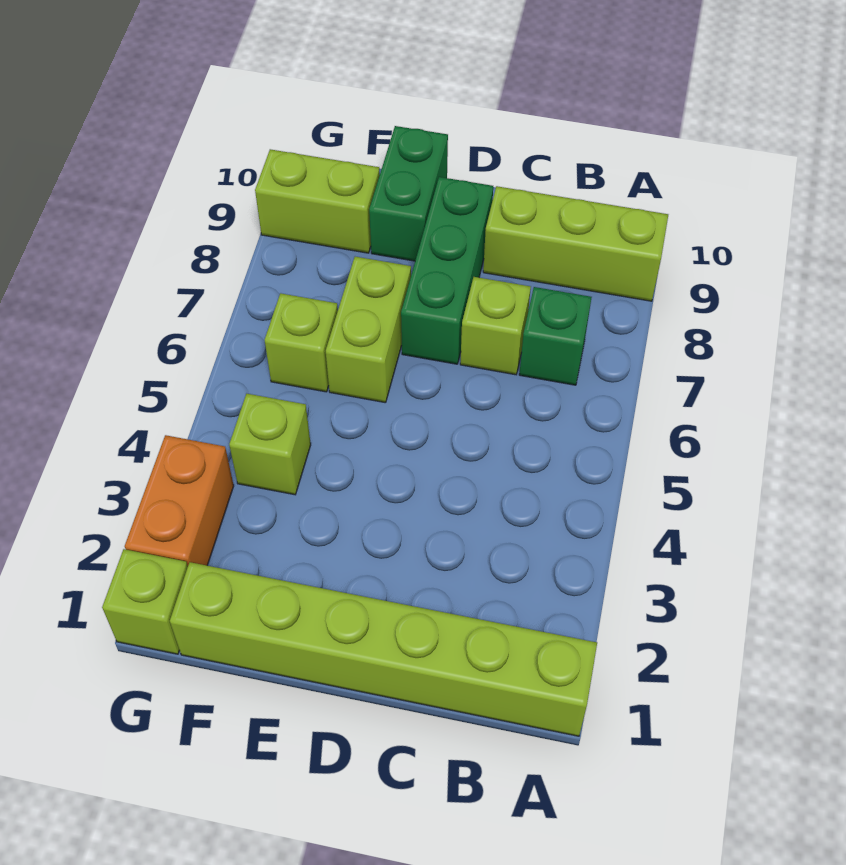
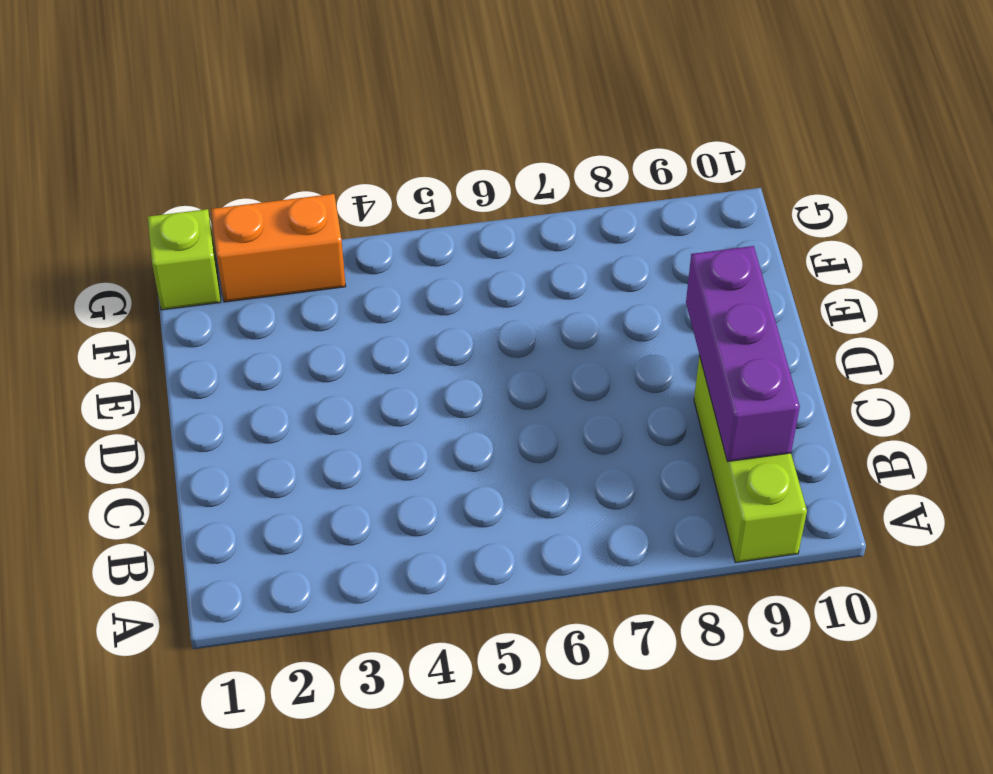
purple 1x3 brick [686,246,800,461] -> none
none -> lime 1x6 brick [170,562,597,736]
none -> green 1x1 brick [519,287,592,385]
none -> lime 1x1 brick [460,277,531,375]

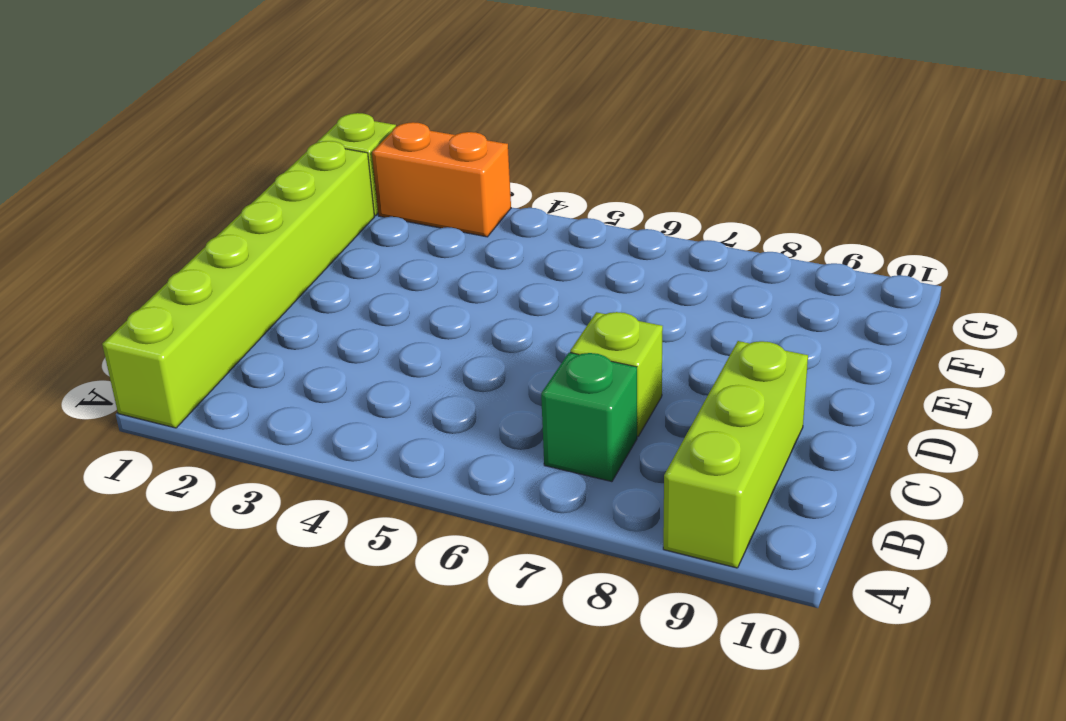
none -> green 1x3 brick [401,177,493,364]
none -> lime 1x2 brick [326,257,411,403]
none -> green 1x2 brick [369,126,448,261]

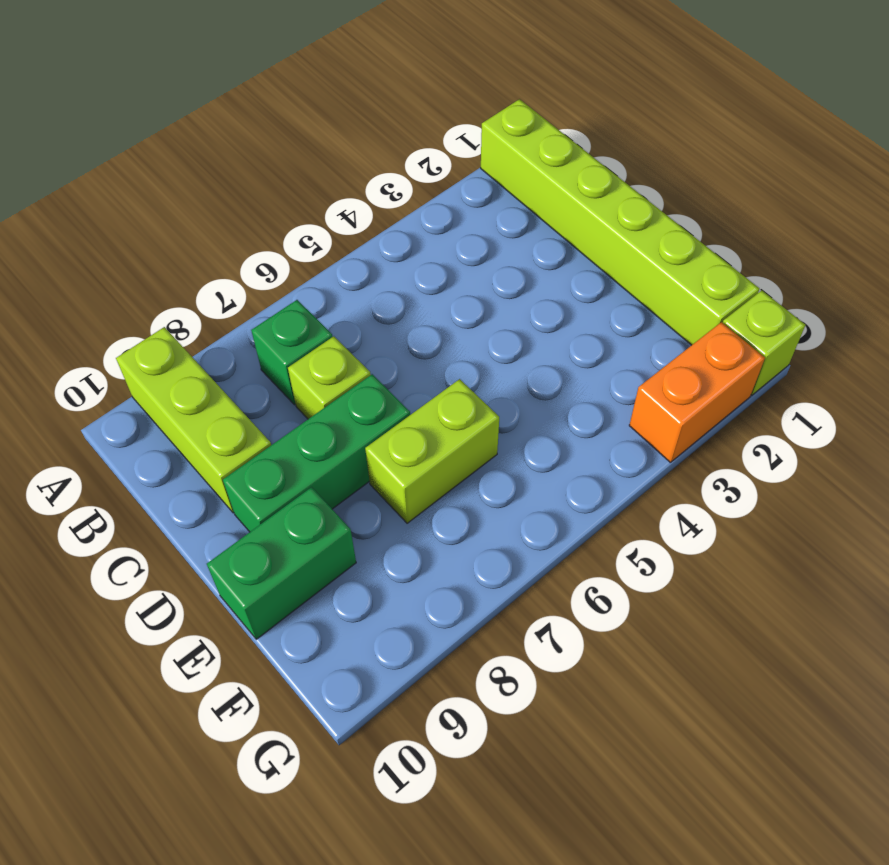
none -> lime 1x1 brick [229,394,311,495]
none -> lime 1x1 brick [265,293,338,392]
none -> lime 1x2 brick [255,149,380,253]

